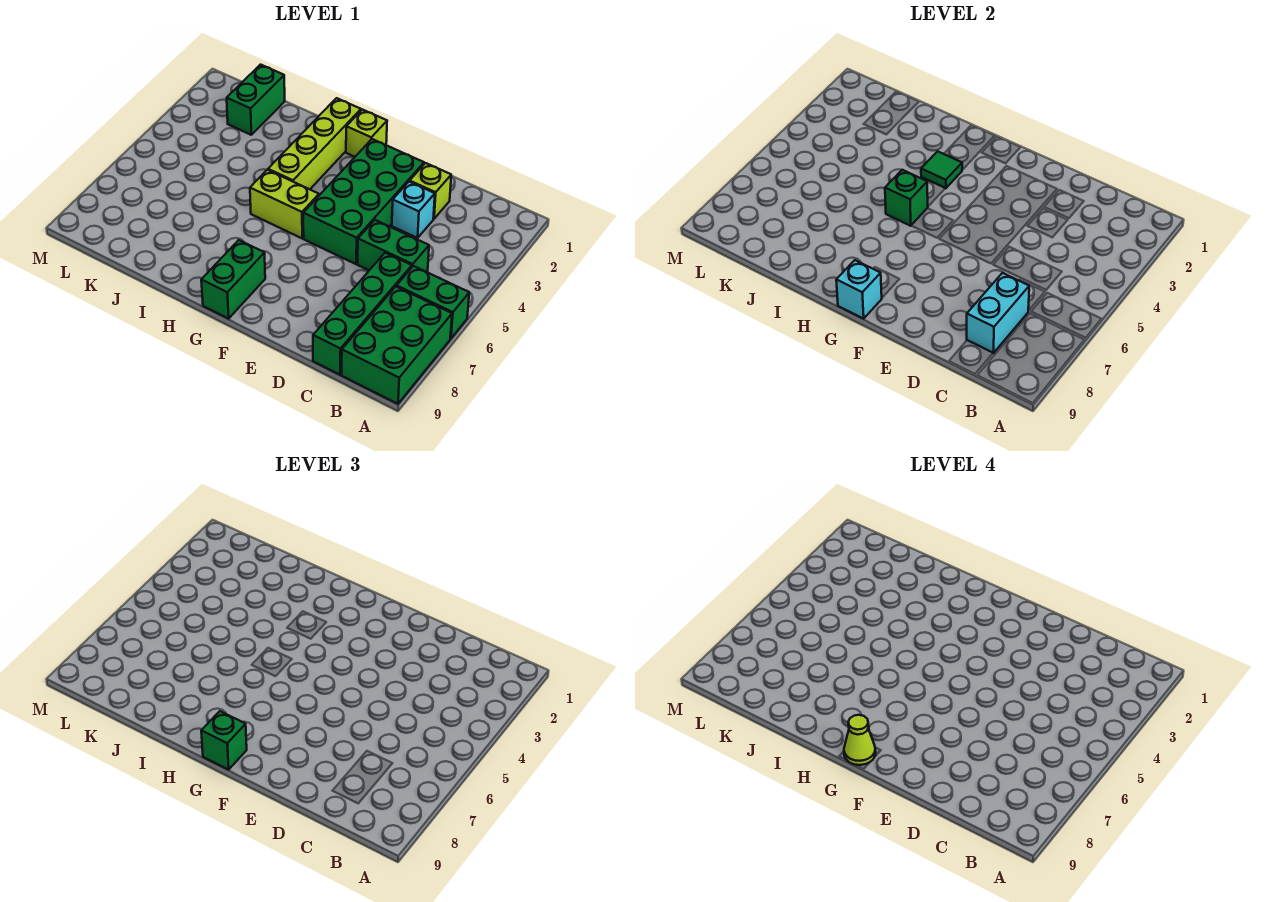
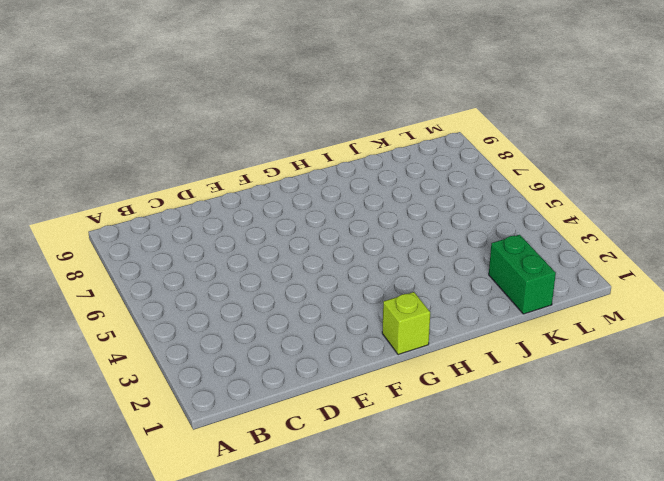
none -> green 1x2 brick [397,266,469,338]
none -> green 2x3 brick [342,287,452,404]
none -> green 1x2 brick [358,220,429,272]

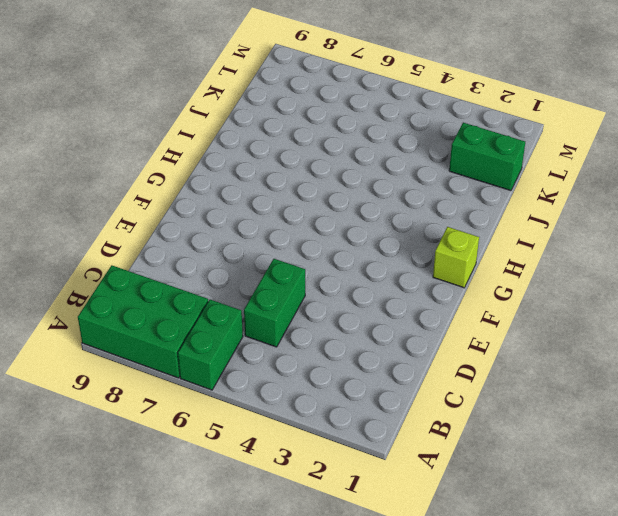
none -> green 1x4 brick [313,253,412,375]
none -> lime 1x1 brick [410,163,451,219]
none -> cyan 1x1 brick [392,182,435,238]

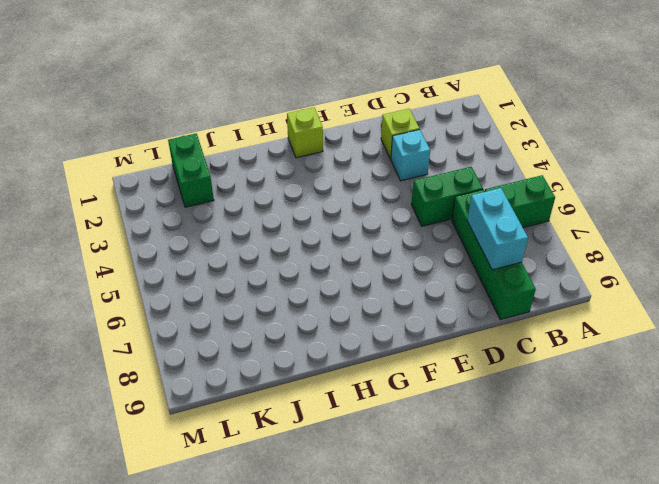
none -> green 2x3 brick [342,287,452,404]
none -> green 2x4 brick [303,139,424,264]
none -> lime 1x2 brick [250,170,319,238]

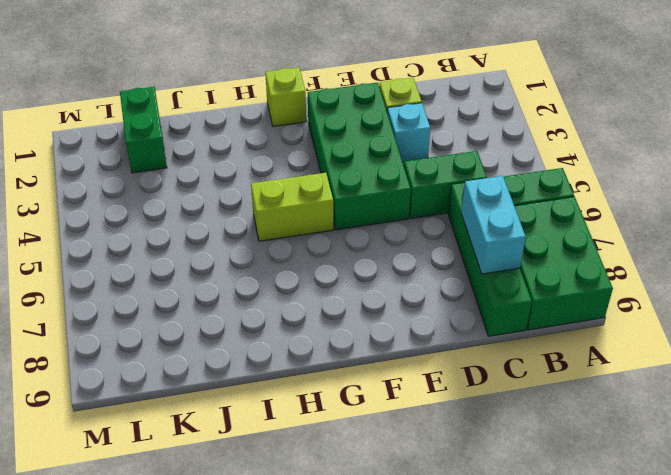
none -> green 1x2 brick [201,240,265,319]
none -> lime 1x4 brick [268,98,361,189]
none -> cyan 1x1 brick [836,260,882,319]

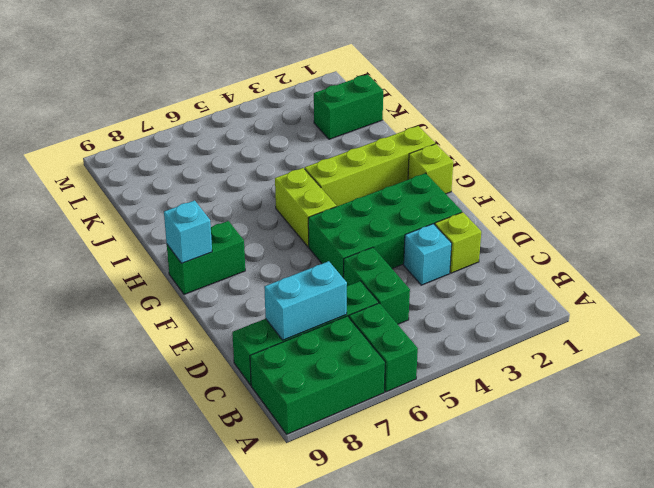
none -> green 1x1 tile [921,151,962,188]
none -> green 1x1 brick [885,170,928,226]
none -> green 1x1 brick [201,711,247,770]

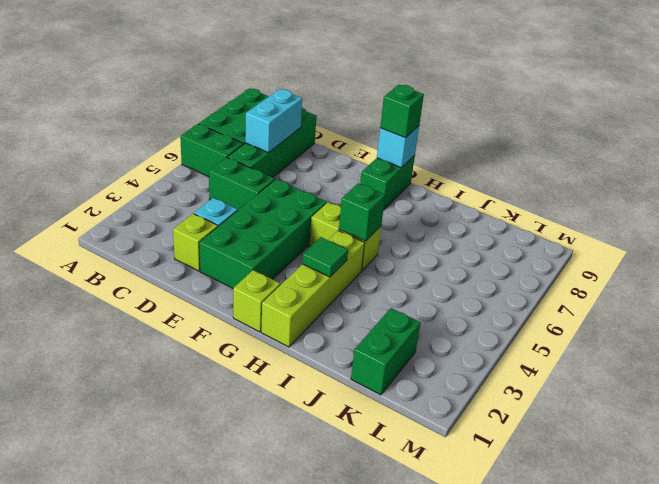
none -> lime 1x1 cone [844,715,876,765]

